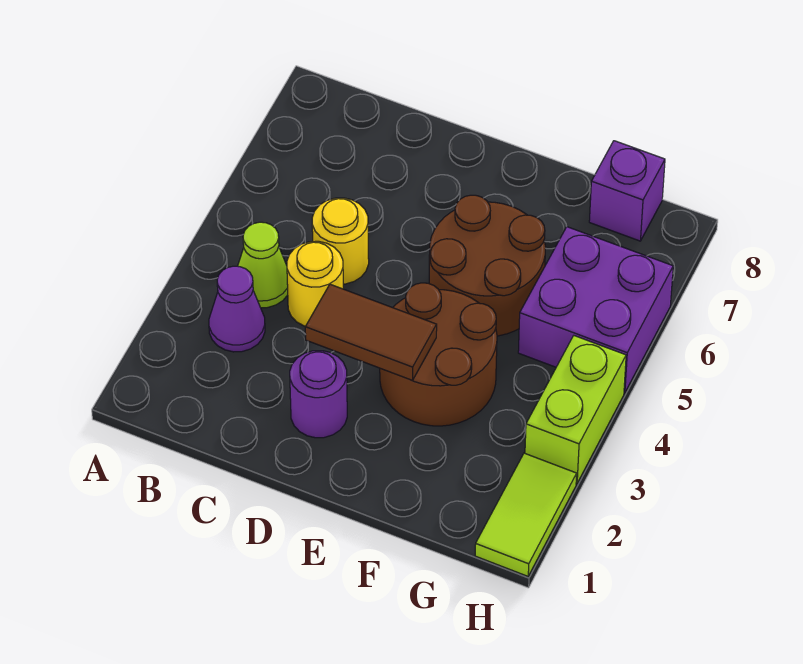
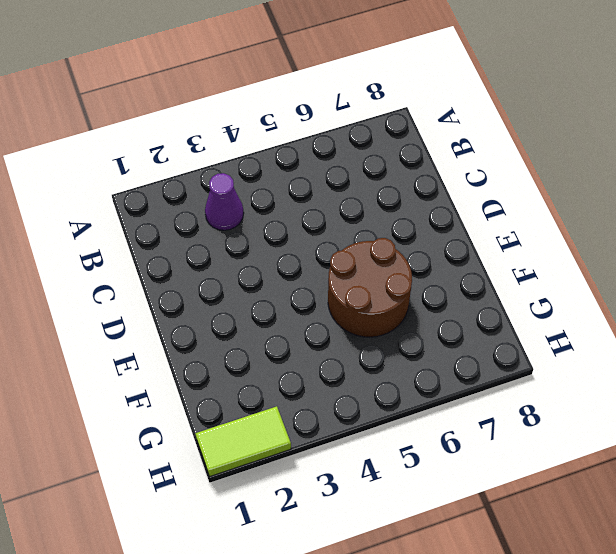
none -> lime 1x1 cone [238,222,288,308]
none -> yellow 1x1 round brick [287,241,343,326]
none -> yellow 1x1 round brick [312,198,369,284]

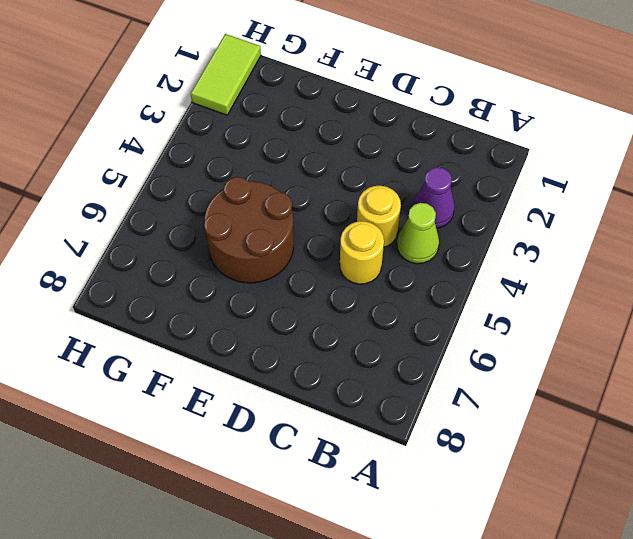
none -> purple 1x1 round brick [290,351,347,438]
none -> brown 2x2 round brick [380,283,497,426]
none -> purple 2x2 brick [518,227,673,393]

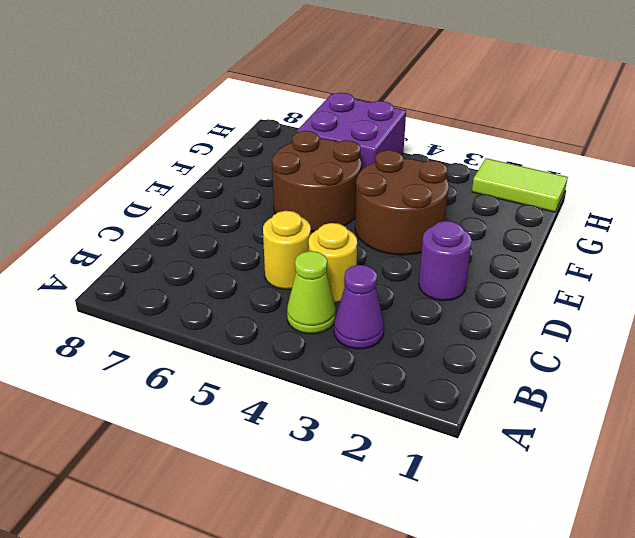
none -> purple 1x1 brick [589,141,665,241]
none -> lime 1x2 brick [525,336,626,484]
none -> brown 1x2 tile [305,284,437,380]

